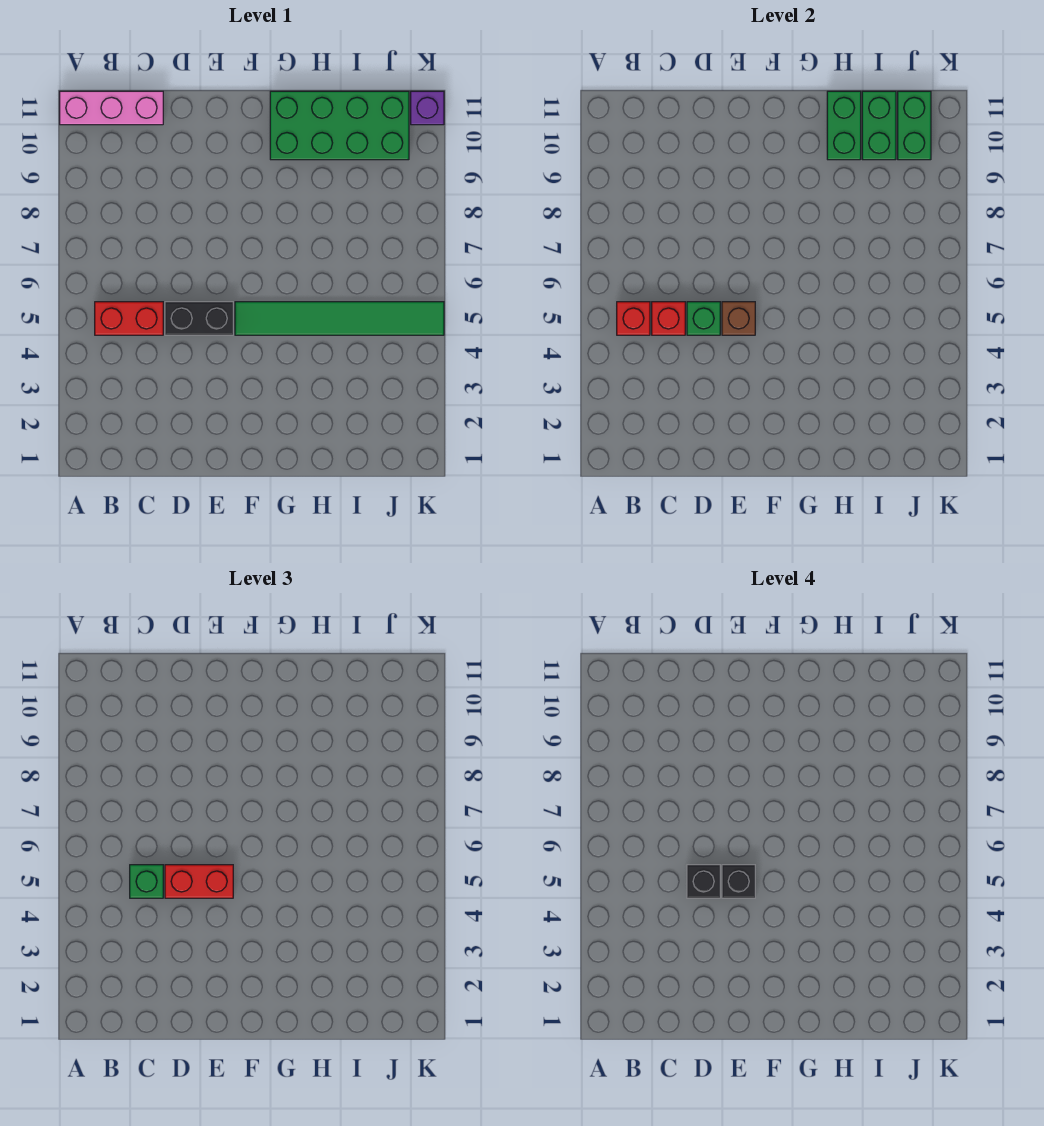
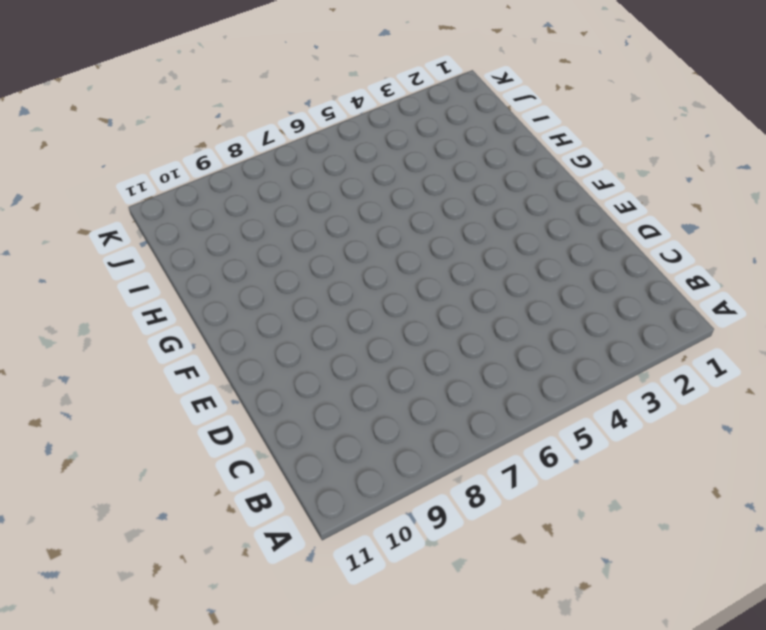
none -> pink 1x3 brick [60,91,163,125]
none -> red 1x2 brick [95,302,163,335]
none -> black 1x2 brick [165,302,233,335]

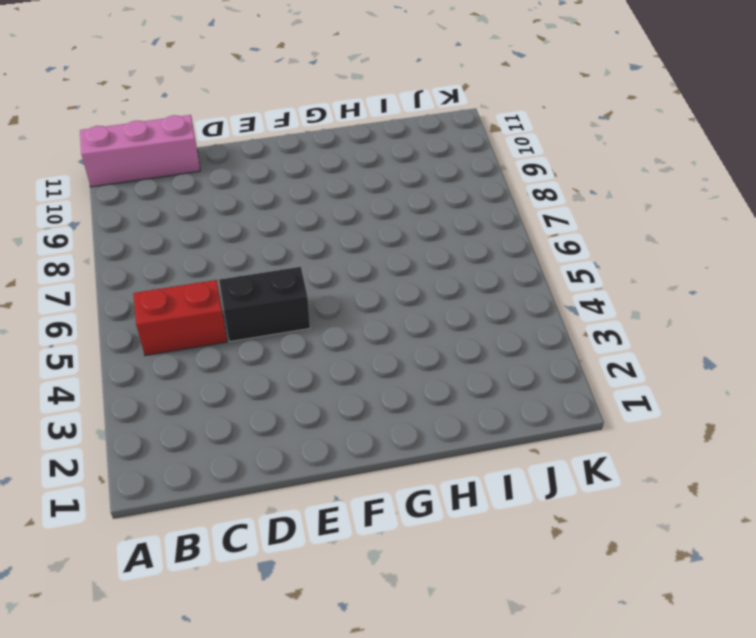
none -> green 1x6 tile [235,302,444,335]
none -> green 2x4 brick [270,91,409,160]
none -> purple 1x1 brick [411,91,444,125]

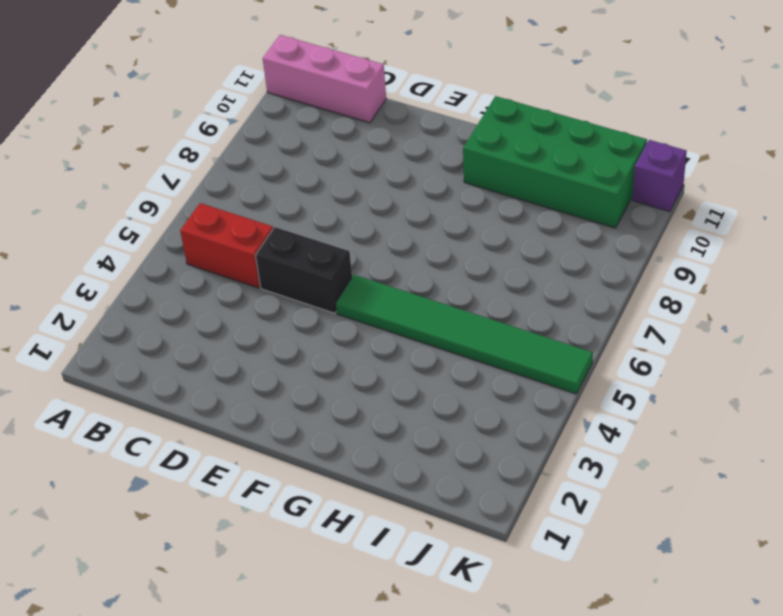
none -> red 1x1 brick [617,302,650,335]
none -> red 1x1 brick [652,302,685,335]
none -> green 1x1 brick [687,302,720,335]

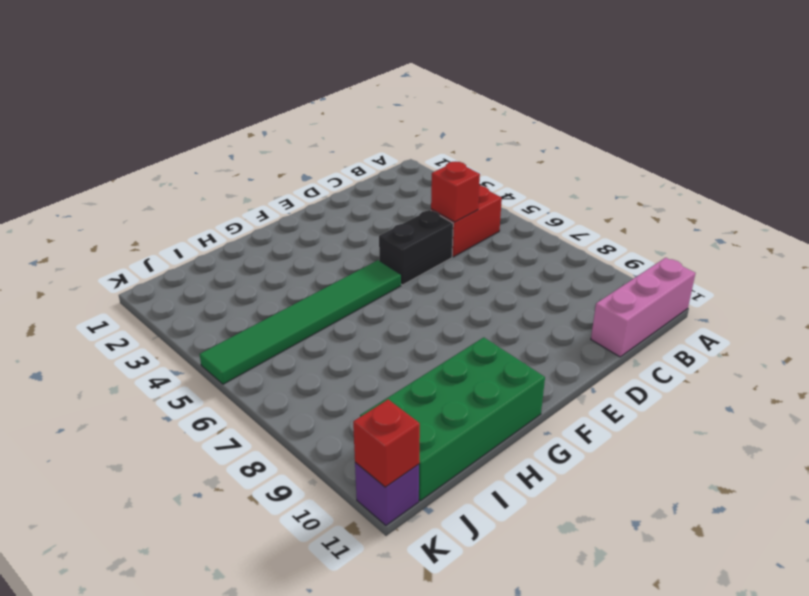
red 1x1 brick [353,400,420,487] -> red 1x1 brick moved to [617,302,650,335]
none -> green 1x1 brick [687,302,720,335]
none -> brown 1x1 brick [722,302,755,335]
none -> green 1x2 brick [827,91,861,160]

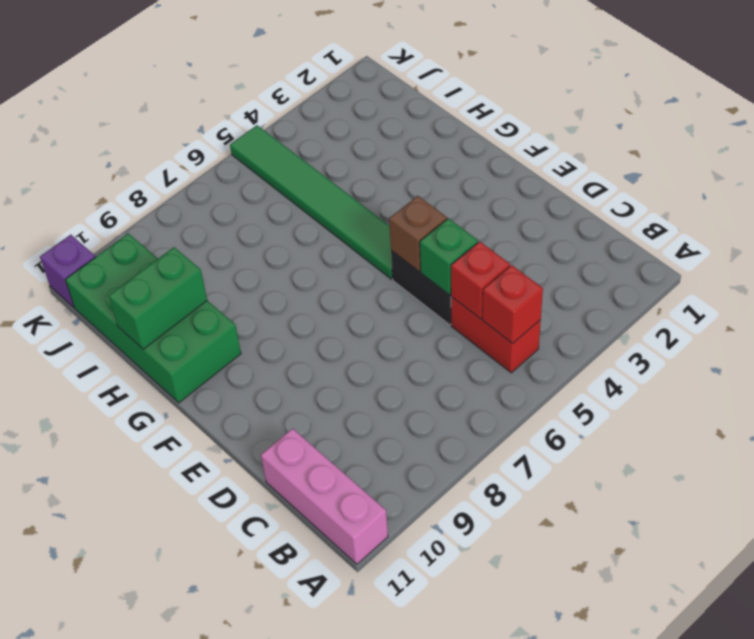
none -> green 1x2 brick [862,91,896,160]
none -> green 1x2 brick [898,91,931,160]
none -> green 1x1 brick [130,865,163,898]

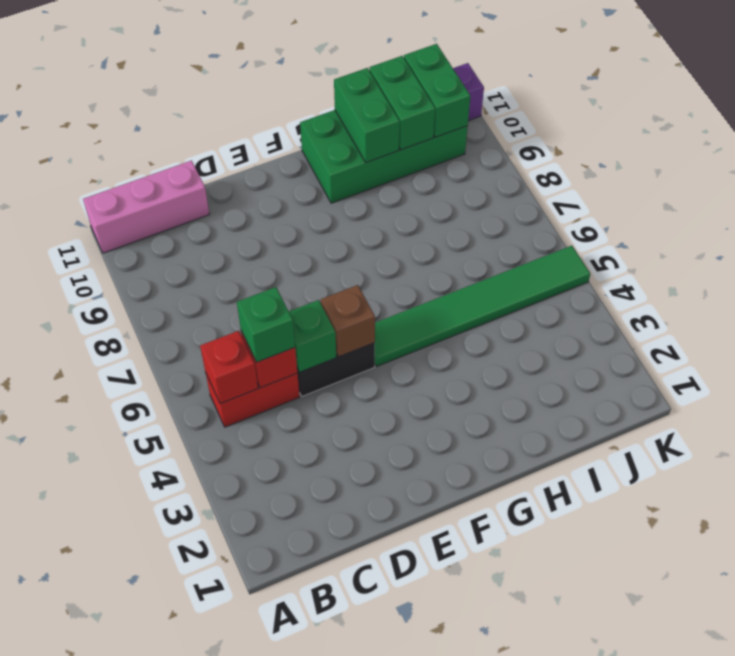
none -> red 1x2 brick [165,865,233,898]
none -> black 1x1 brick [687,865,720,898]
none -> black 1x1 brick [722,865,755,898]

